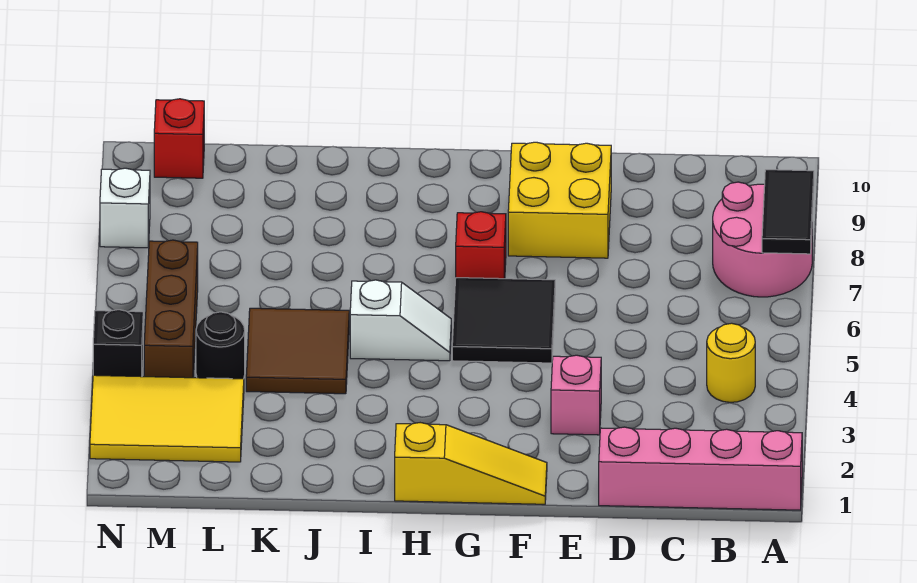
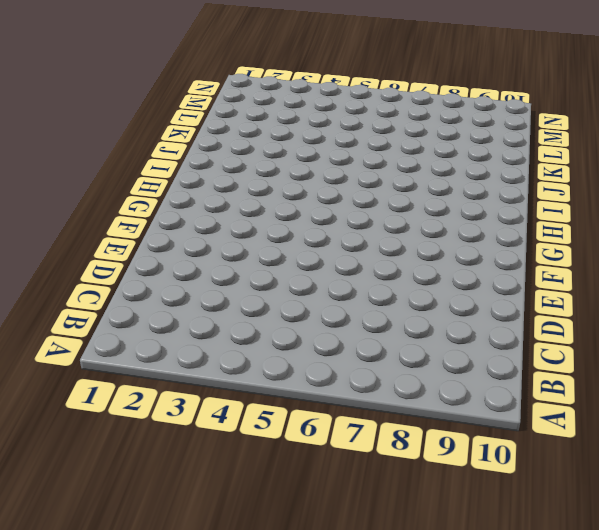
none -> pink 1x4 brick [599,427,802,510]
none -> pink 2x2 round brick [713,182,812,297]
none -> yellow 1x1 round brick [707,323,755,402]

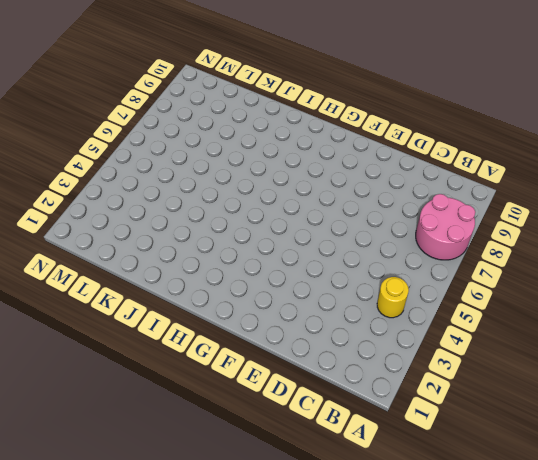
none -> pink 1x4 brick [599,427,802,510]
none -> pink 1x1 brick [551,355,601,435]
none -> yellow 2x2 brick [508,142,611,258]

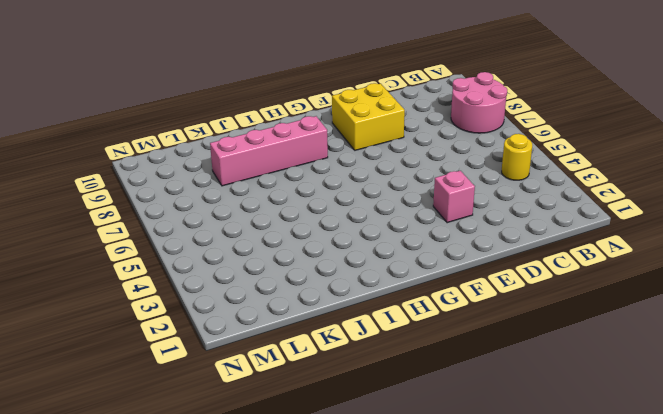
pink 1x4 brick [210,116,328,186] -> pink 1x4 brick moved to [599,427,802,510]
none -> yellow 1x3 slope [395,423,547,504]
none -> black 2x2 tile [452,278,555,363]
none -> red 1x1 brick [456,212,506,279]

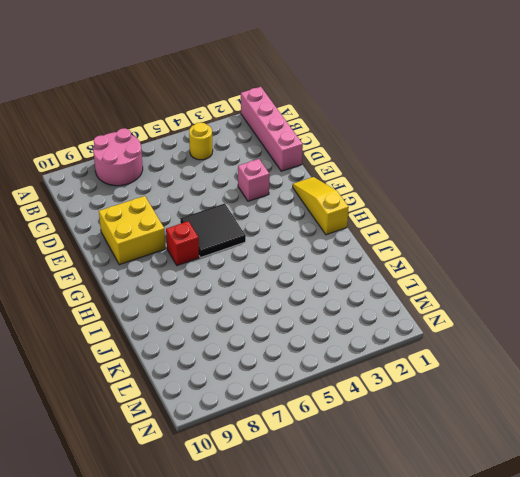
none -> white 1x2 slope [350,280,451,361]
none -> brown 2x2 tile [246,308,349,394]
none -> yellow 2x3 tile [90,375,244,462]

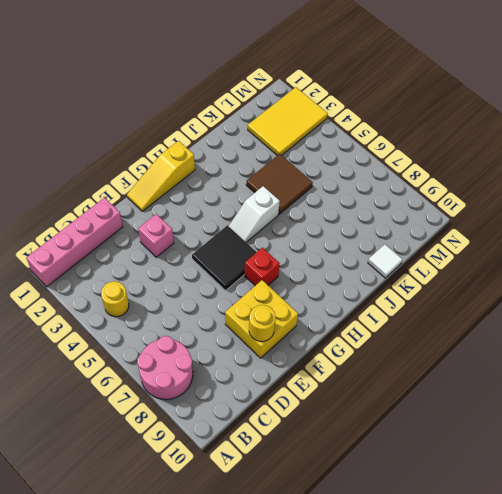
yellow 1x1 round brick [249,305,275,341] -> none
white 1x1 tile [368,244,402,278] -> none
none -> black 1x1 round brick [196,312,245,379]
none -> brown 1x3 brick [144,240,198,378]
none -> red 1x1 brick [154,99,204,178]

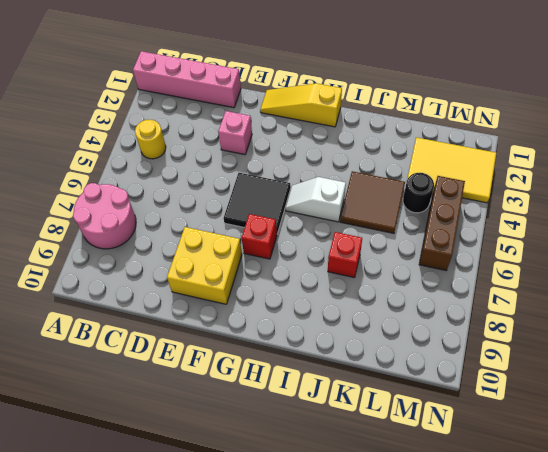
red 1x1 brick [328,232,362,278] -> red 1x1 brick moved to [154,99,204,178]
none -> black 1x1 brick [93,310,143,377]
none -> white 1x1 brick [100,168,150,248]
none -> black 1x2 tile [762,170,814,254]

